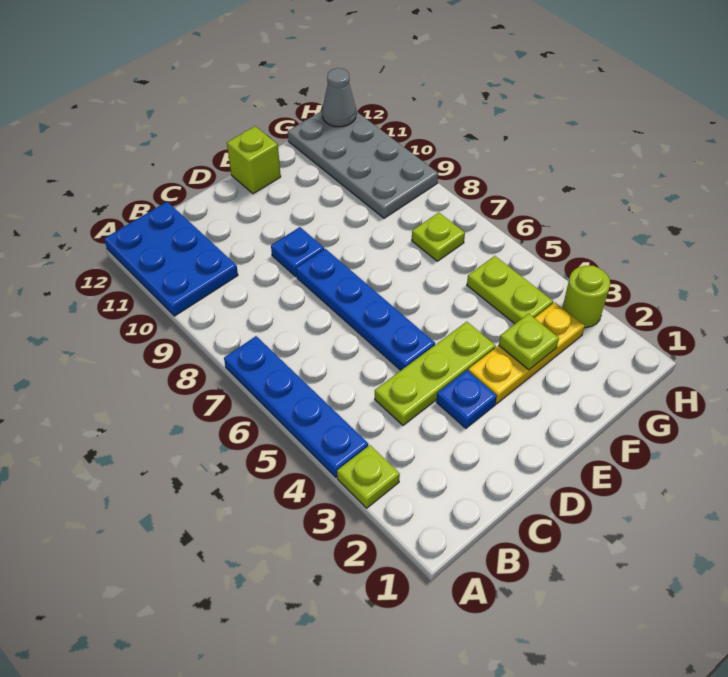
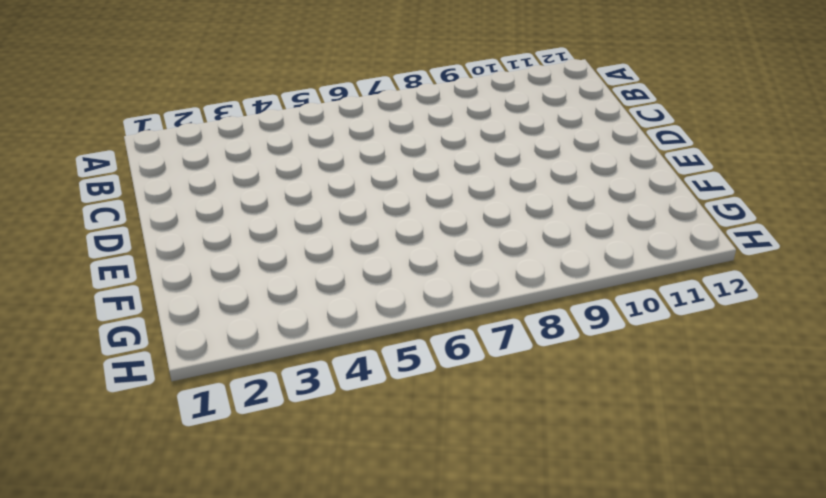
none -> lime 1x1 plate [337,445,400,508]
none -> blue 1x4 plate [224,336,368,477]
none -> blue 2x3 plate [104,202,238,316]

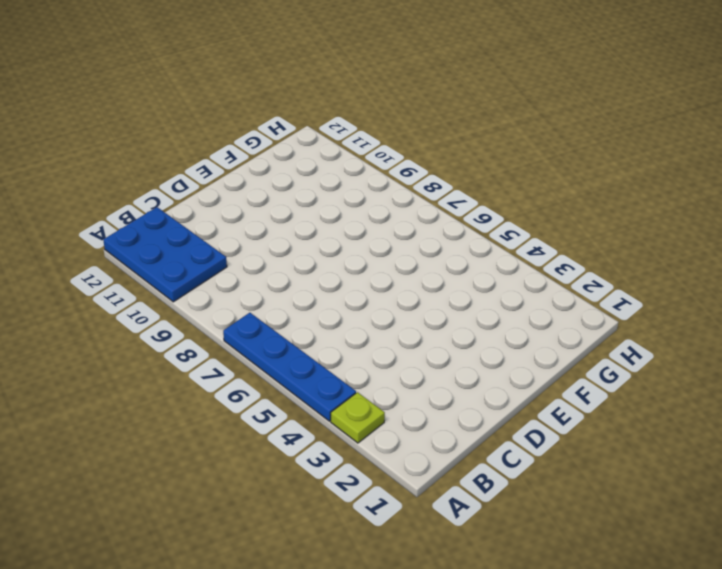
none -> lime 1x3 plate [375,322,496,425]
none -> blue 1x1 plate [436,370,497,428]
none -> blue 1x4 plate [296,249,435,370]

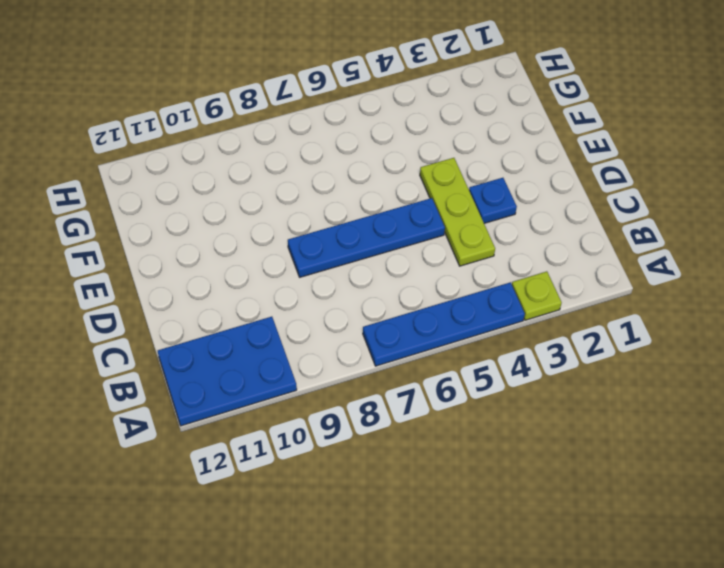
none -> blue 1x1 plate [271,227,324,277]
none -> yellow 1x3 plate [468,302,585,404]
none -> lime 1x1 brick [227,126,281,194]

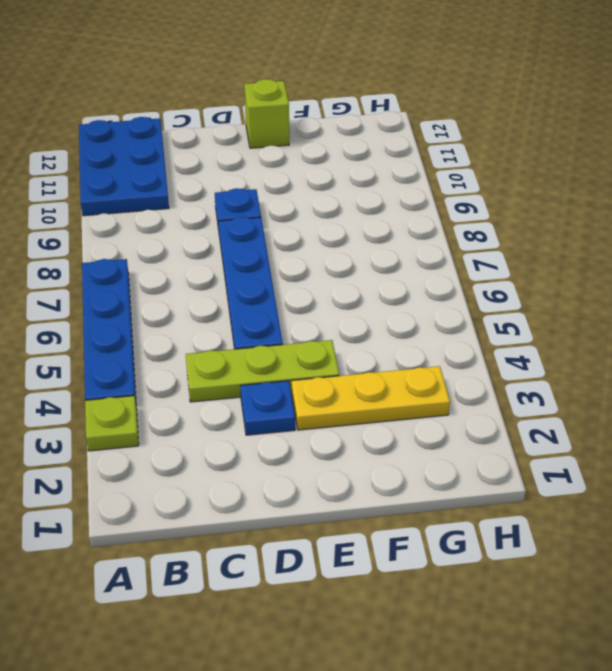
none -> lime 1x2 plate [467,256,553,324]
none -> lime 1x1 plate [412,213,465,261]
none -> grey 2x4 plate [288,111,438,218]

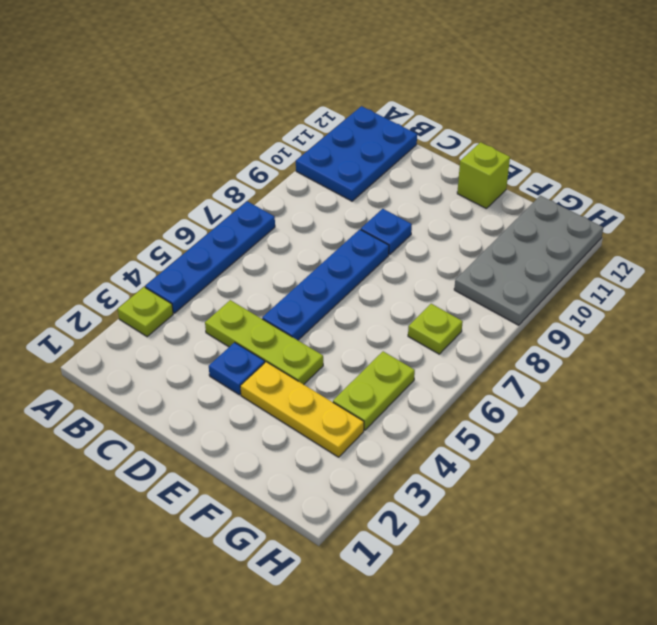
none -> lime 1x1 round brick [562,266,610,328]
none -> lime 1x1 plate [499,314,559,370]
none -> grey 1x1 cone [322,68,356,127]

